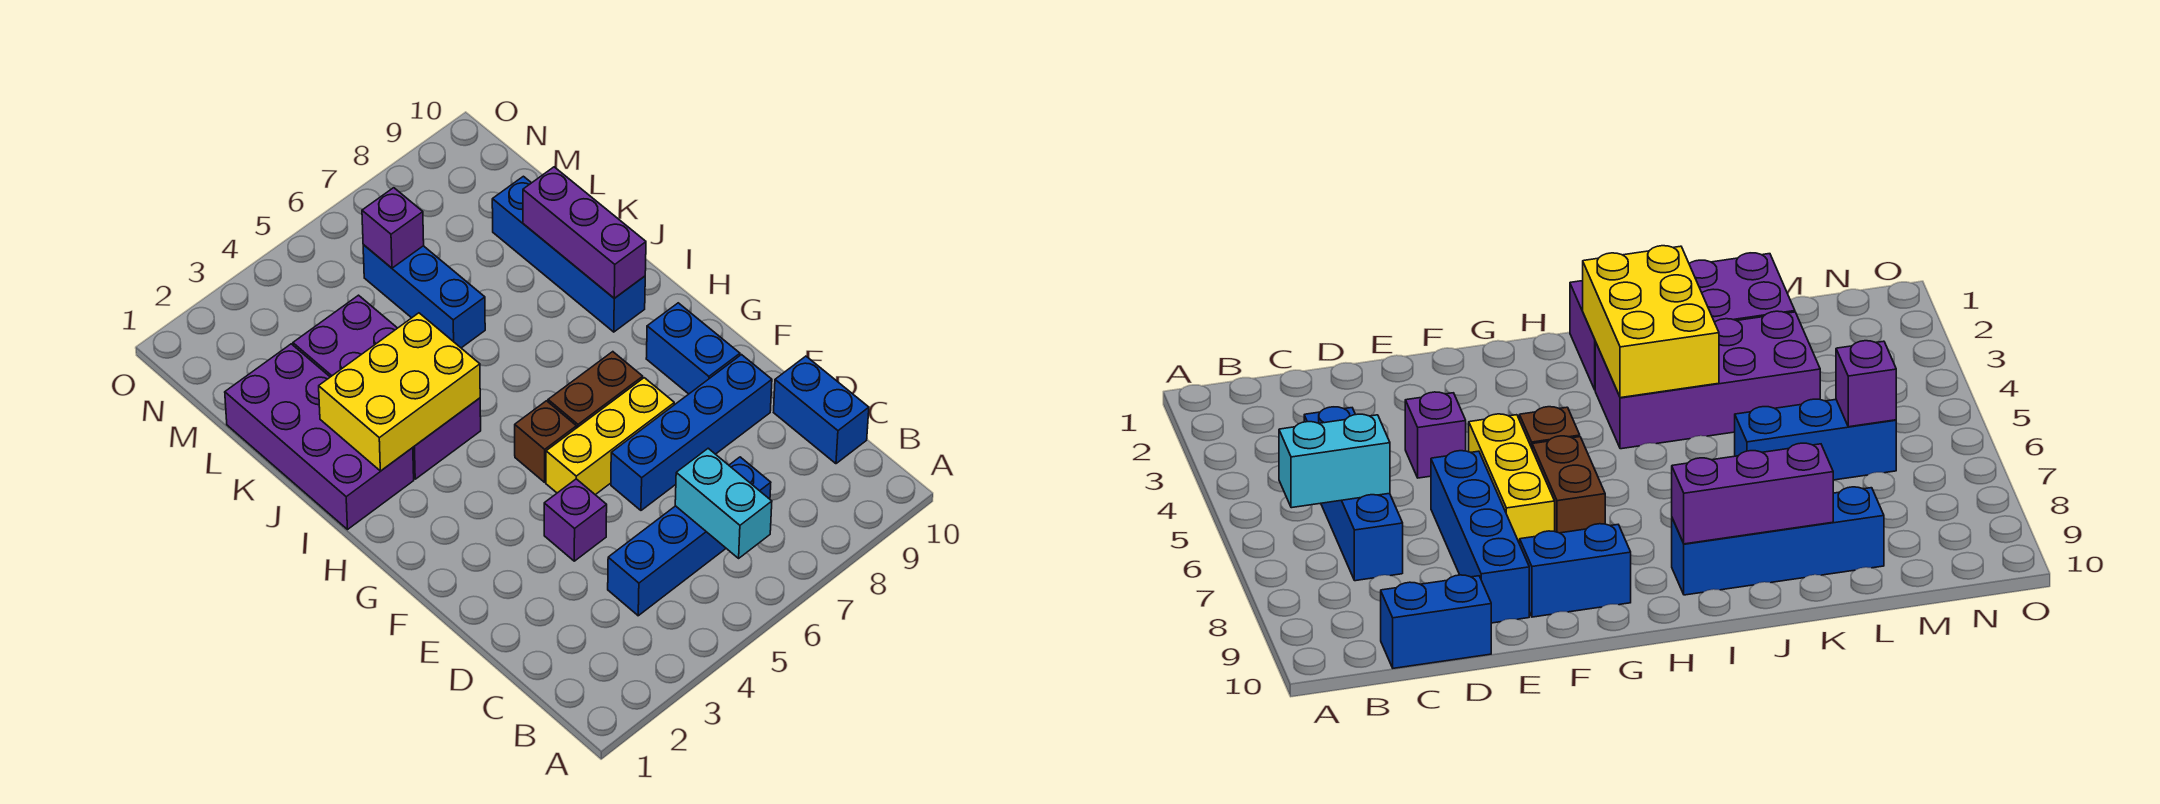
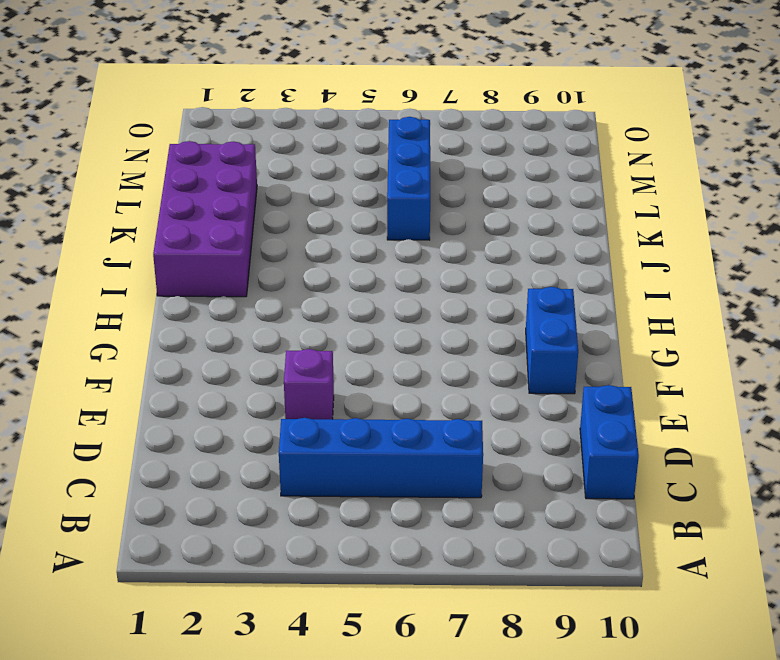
none -> blue 1x4 brick [611,355,772,510]
none -> yellow 1x3 brick [546,378,674,495]
none -> brown 1x1 brick [515,401,576,482]

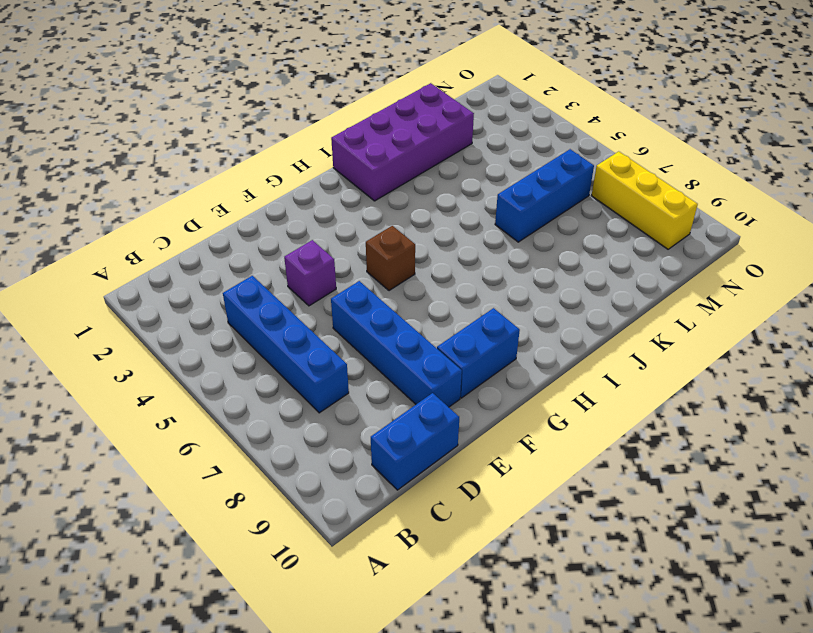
yellow 1x3 brick [591,151,698,249] -> yellow 1x3 brick moved to [546,378,674,495]
none -> brown 1x2 brick [548,352,643,428]
none -> purple 2x4 brick [293,295,481,479]
none -> blue 1x4 brick [492,176,645,332]

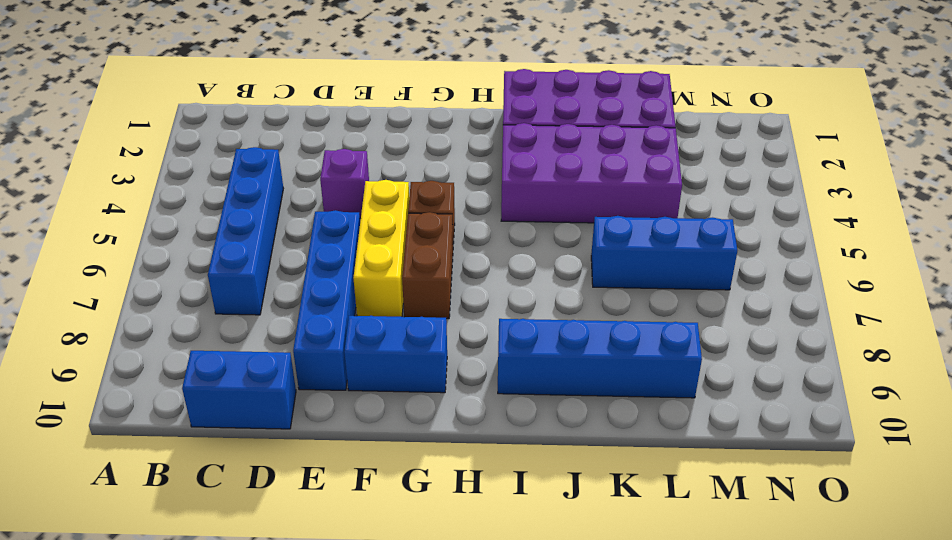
none -> cyan 1x2 brick [675,448,772,558]
none -> yellow 2x3 brick [319,313,480,471]
none -> purple 1x3 brick [523,167,646,298]

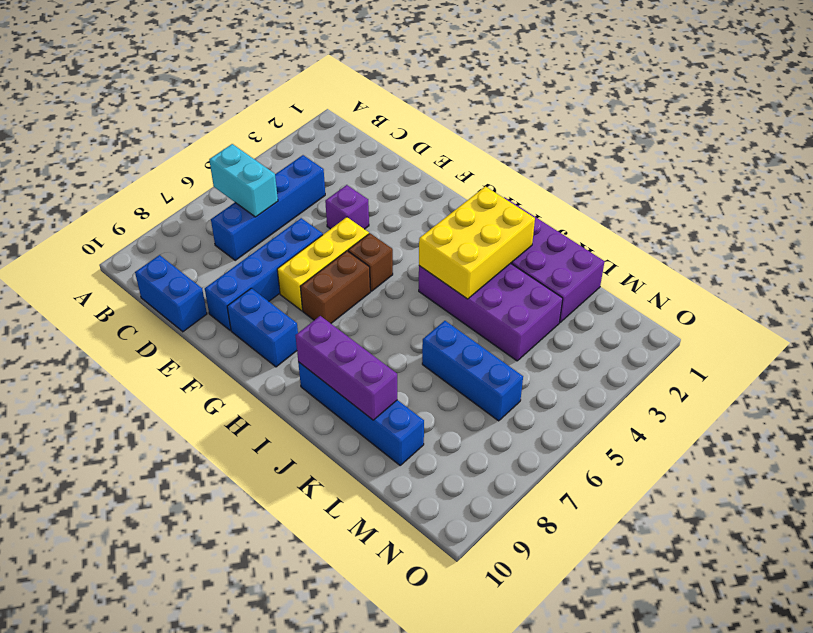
none -> purple 1x1 brick [362,188,424,268]

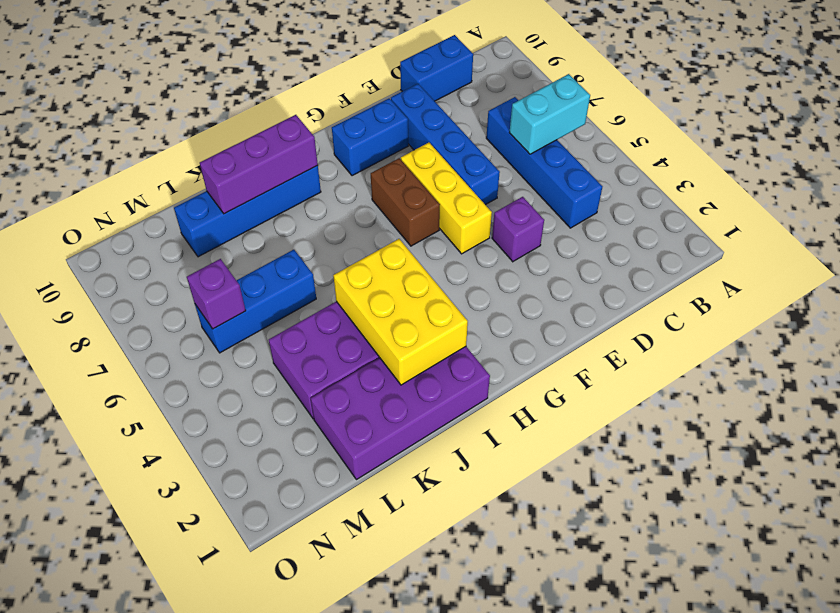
none -> brown 1x1 brick [515,401,576,482]

